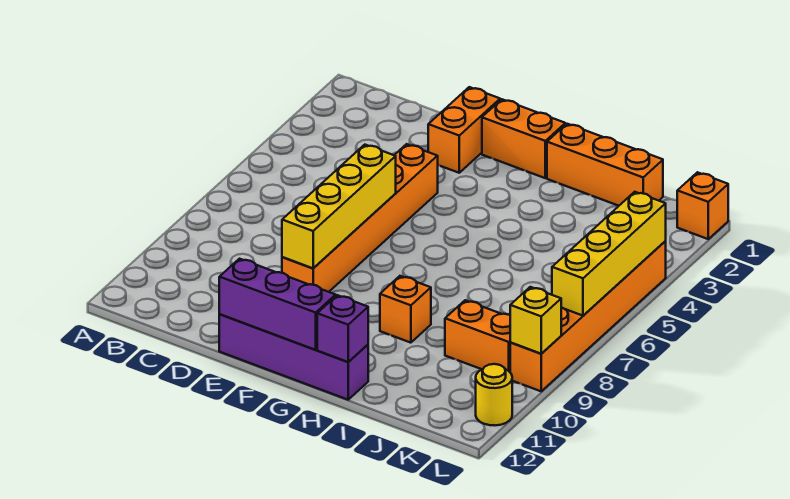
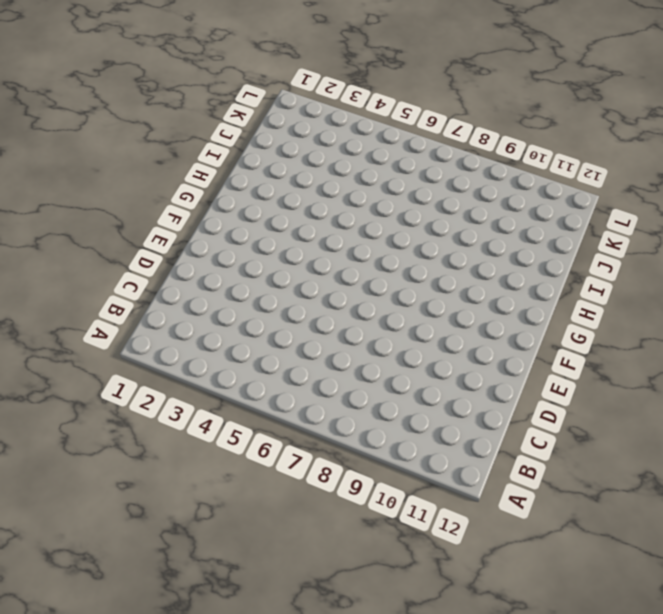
none -> orange 1x2 brick [428,87,500,173]
none -> orange 1x6 brick [282,144,438,292]
none -> purple 1x4 brick [219,314,368,400]

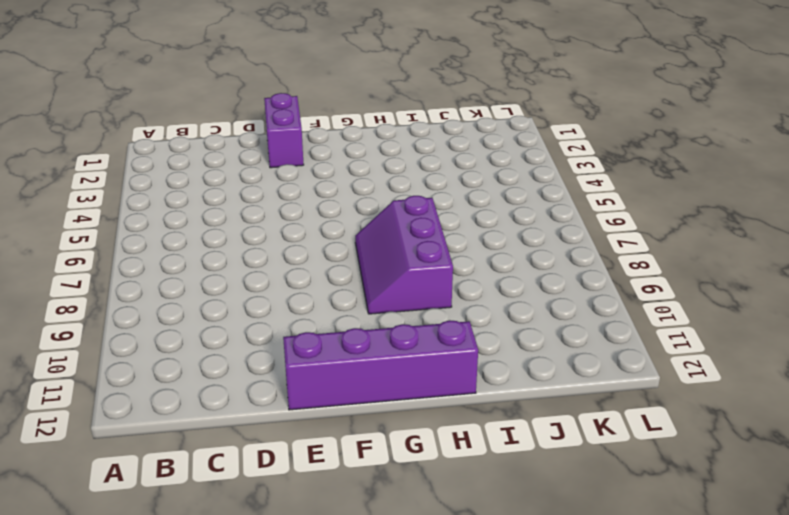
purple 1x2 brick [264,93,304,168] -> orange 1x2 brick [428,87,500,173]
purple 2x3 slope [355,196,453,314] -> orange 1x1 brick [380,276,431,343]
none -> orange 1x6 brick [282,144,438,292]
none -> orange 1x2 brick [482,99,565,178]
none -> orange 1x3 brick [547,124,663,206]

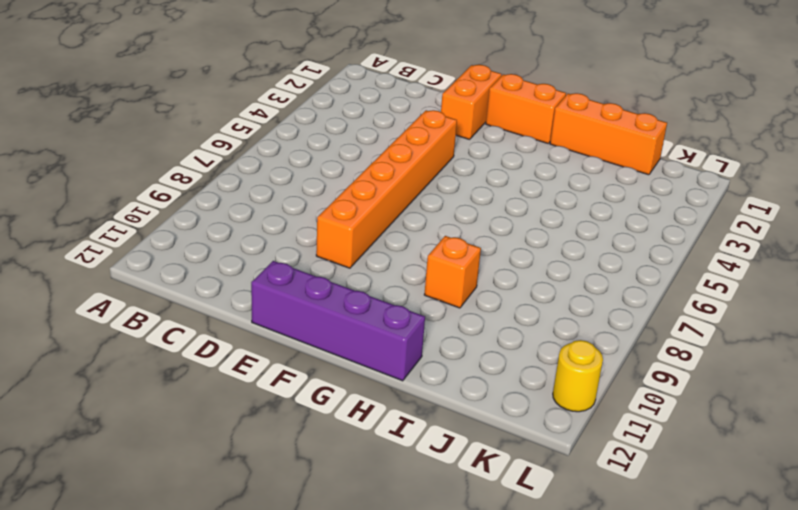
none -> orange 1x2 brick [445,300,511,372]
none -> orange 1x1 brick [677,172,728,239]
none -> orange 1x6 brick [510,241,666,391]

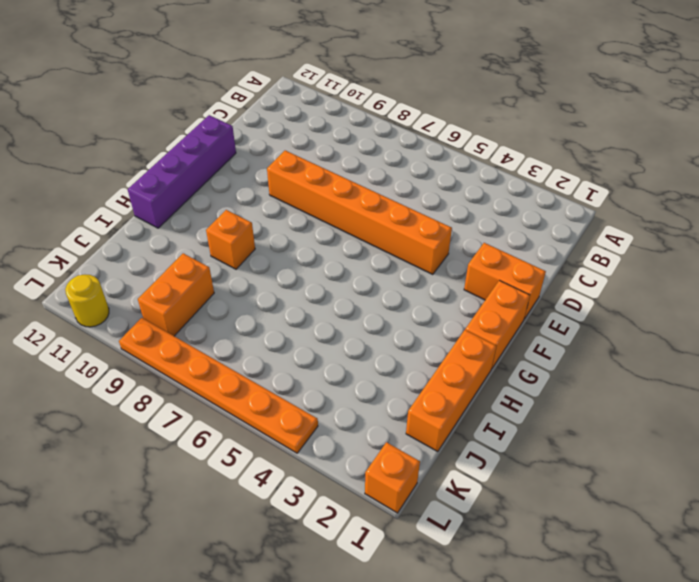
orange 1x6 plate [119,318,318,453] -> orange 1x6 brick [510,241,666,391]
none -> yellow 1x4 brick [282,145,396,268]
none -> purple 1x3 brick [219,259,336,350]
none -> purple 1x1 brick [317,295,368,362]

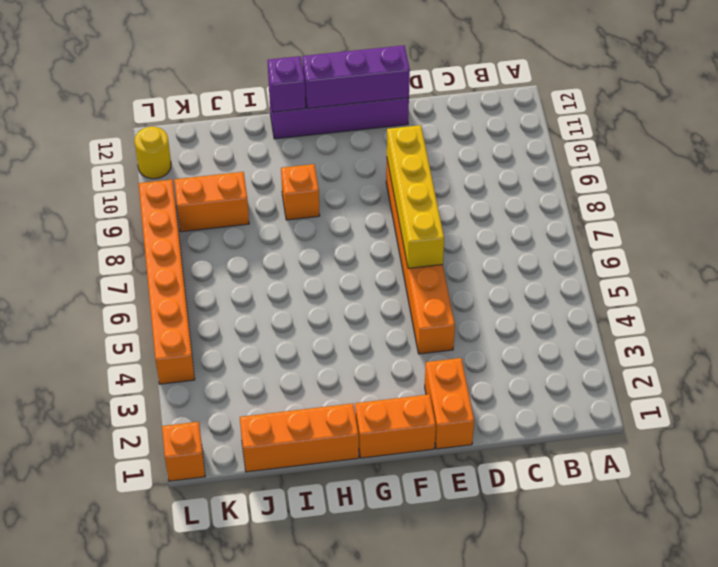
none -> yellow 1x4 brick [552,192,666,316]
none -> yellow 1x1 brick [510,287,561,354]

